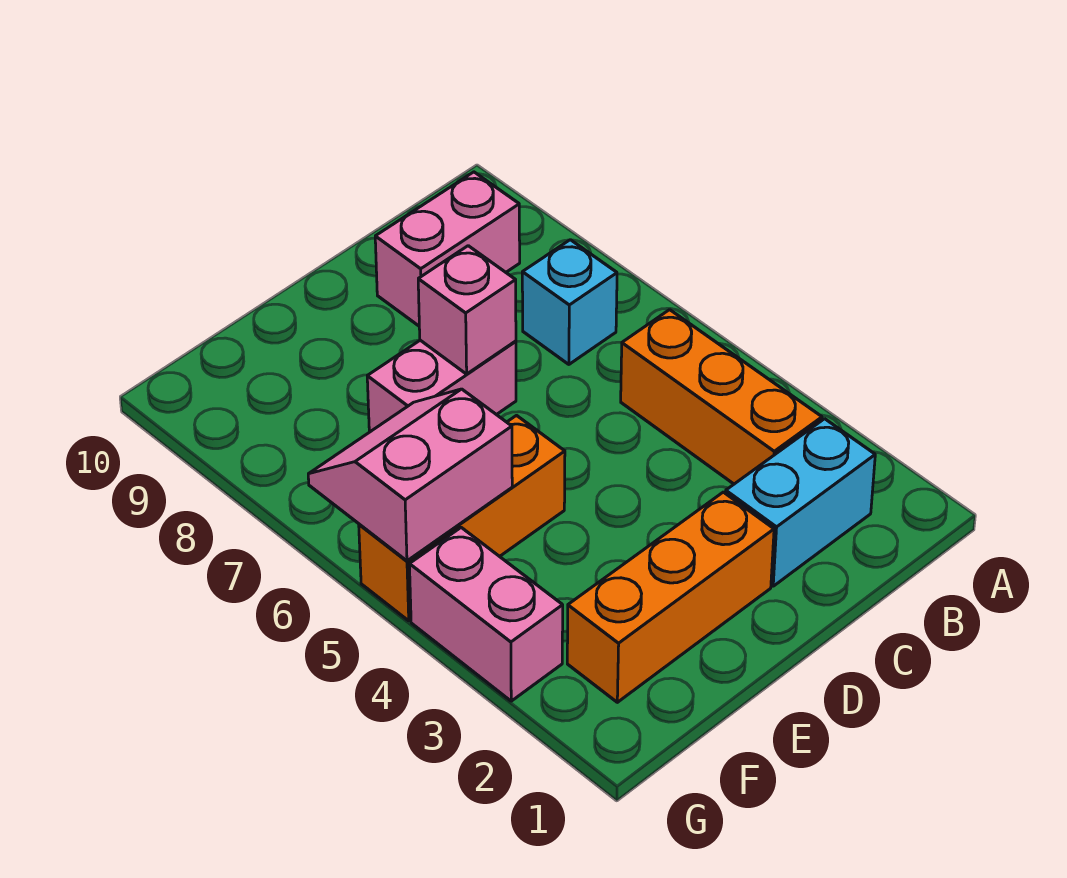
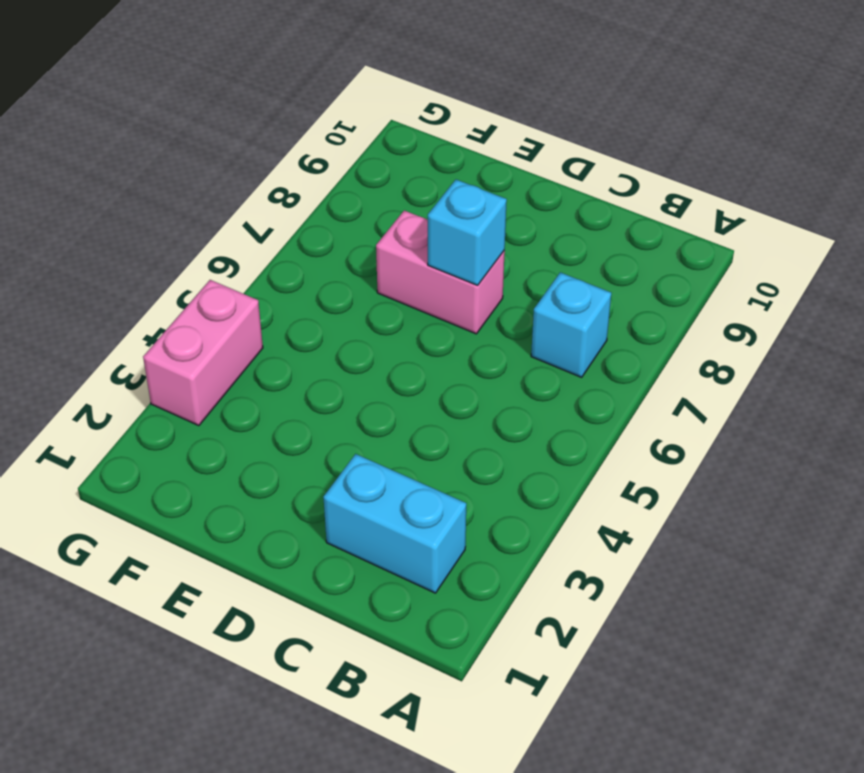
cyan 1x1 brick [428,180,507,285] -> pink 1x1 brick [418,246,516,374]
none -> orange 1x3 brick [621,310,822,484]
none -> pink 1x2 brick [375,172,520,326]

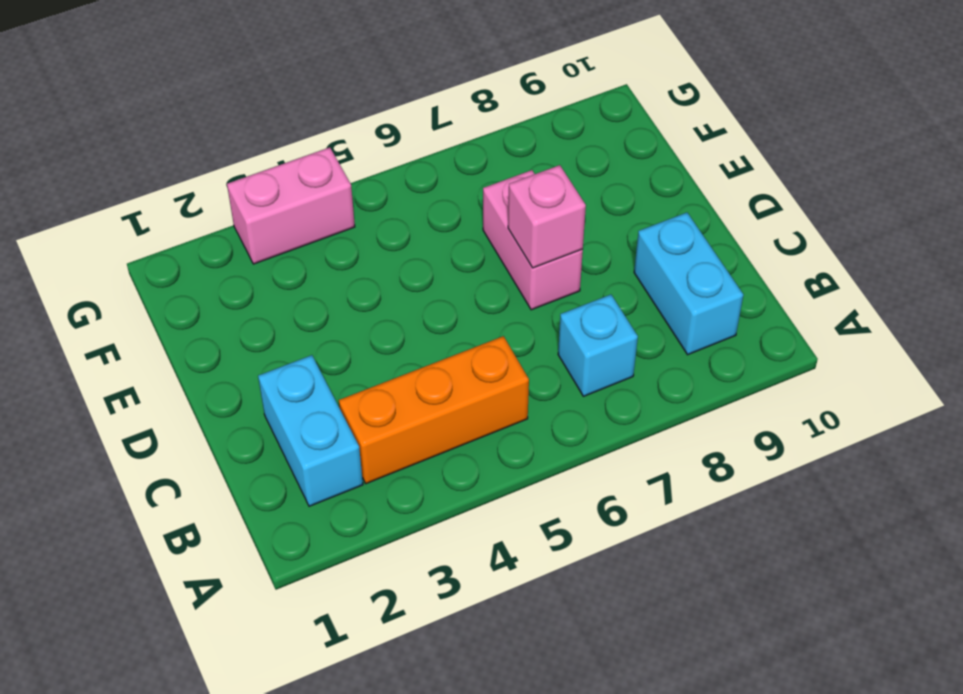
cyan 1x2 brick [634,213,743,355] -> pink 1x2 brick [375,172,520,326]
none -> orange 1x3 brick [567,492,774,702]
none -> orange 1x3 brick [359,416,565,621]

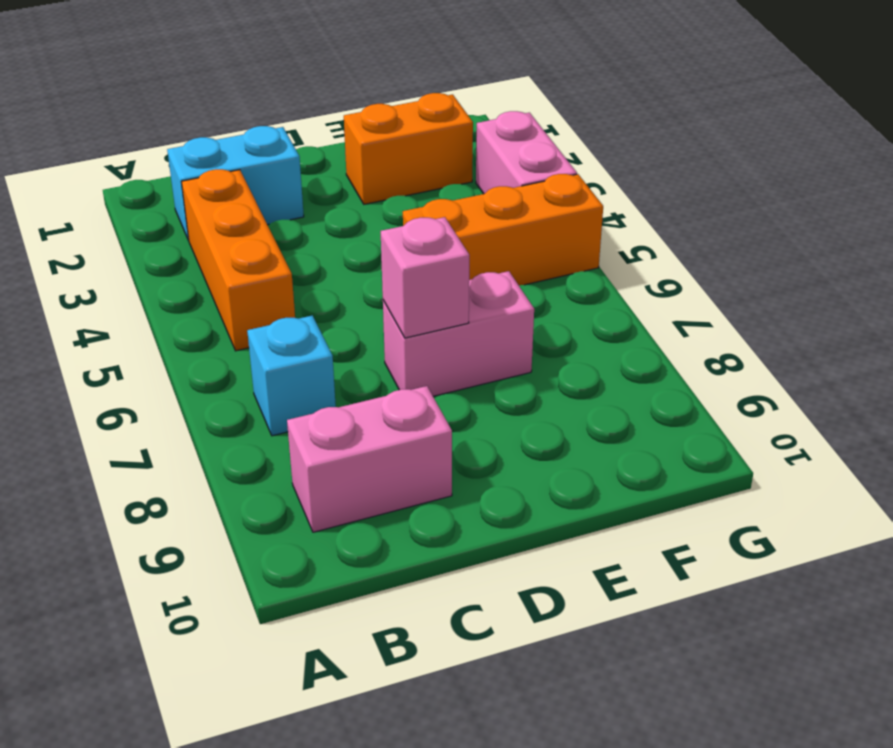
orange 1x2 brick [344,93,473,204] -> orange 1x3 brick [567,492,774,702]
none -> pink 2x2 slope [308,389,512,561]

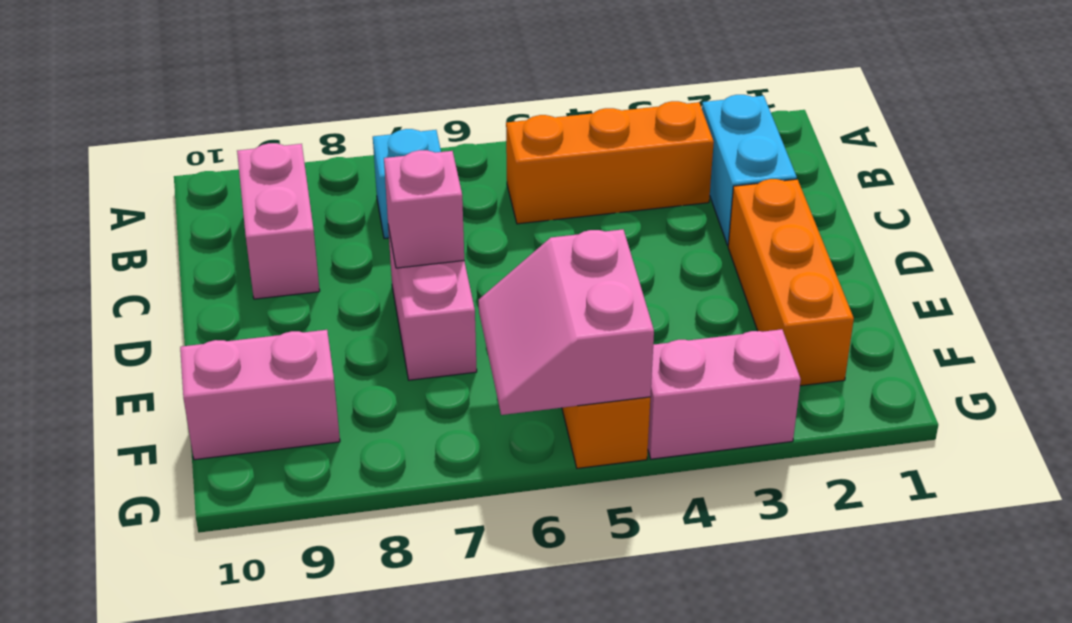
pink 1x2 brick [180,330,340,460] -> none

